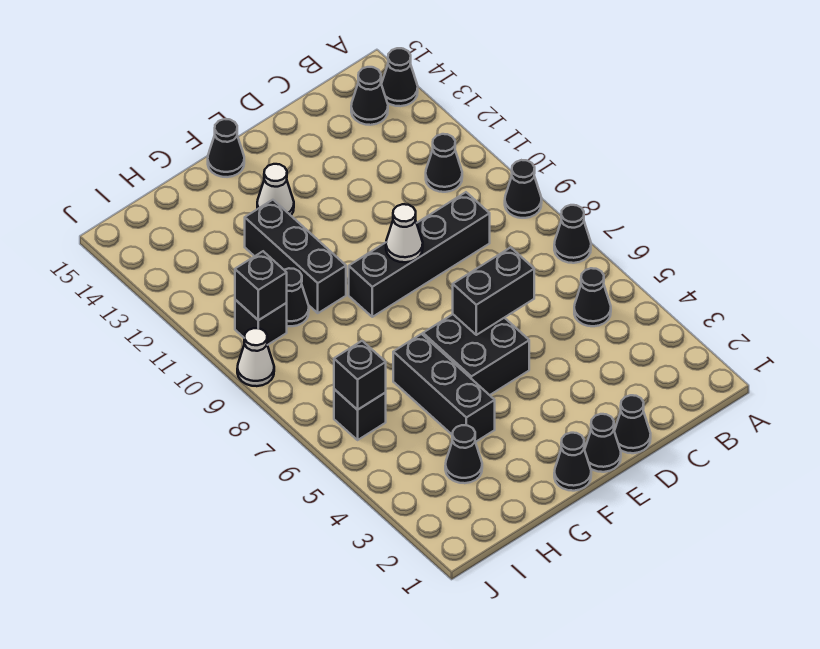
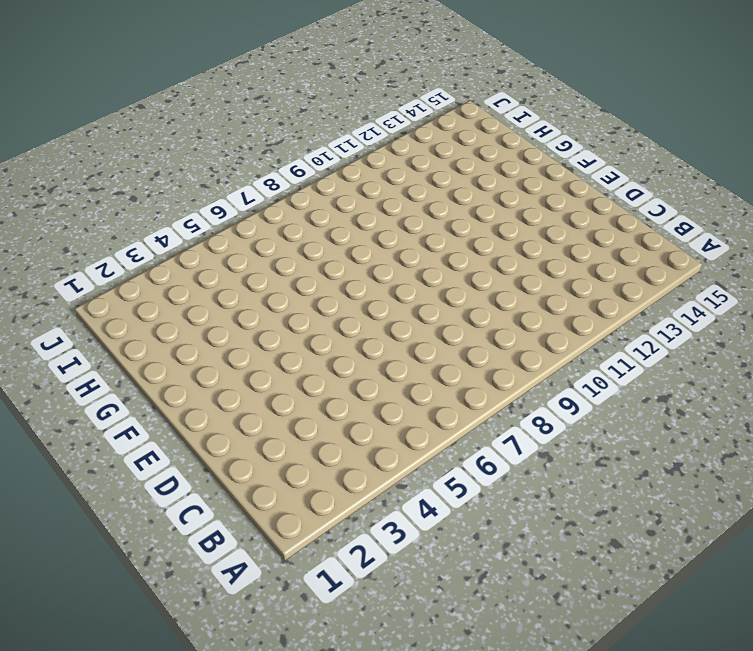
none -> black 1x1 cone [554,205,591,263]
none -> black 1x1 cone [505,160,542,218]
none -> black 1x1 cone [381,48,418,106]

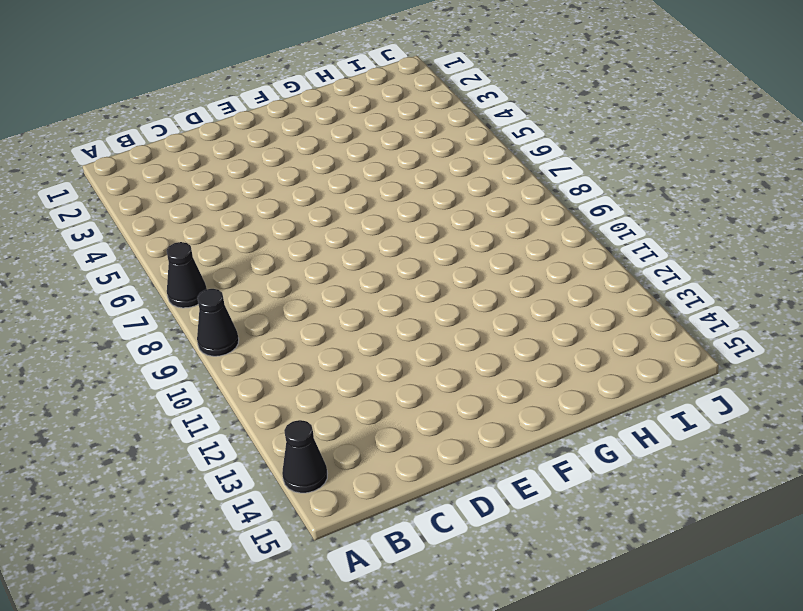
none -> black 1x1 cone [574,268,611,326]
none -> black 1x1 cone [426,134,462,192]
none -> black 1x1 cone [351,67,388,125]

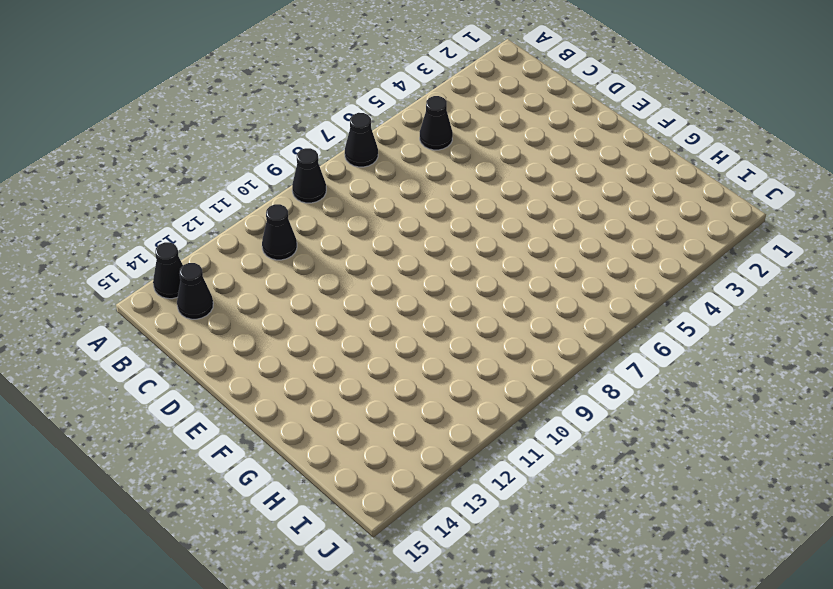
none -> black 1x4 brick [349,192,490,317]
none -> black 1x1 cone [614,395,651,453]
none -> black 1x1 cone [585,414,621,472]

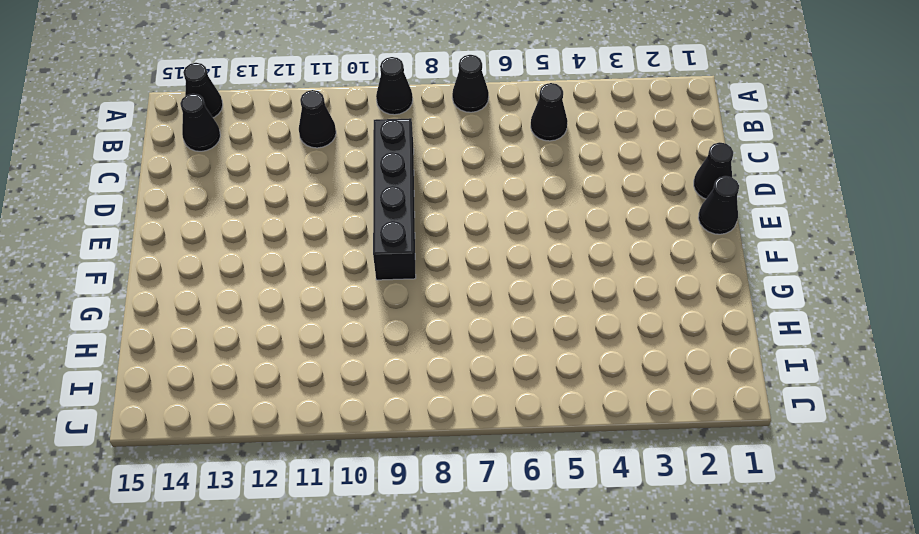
none -> black 2x2 brick [423,314,529,395]
none -> black 1x1 cone [554,433,591,491]
none -> white 1x1 cone [257,164,294,215]

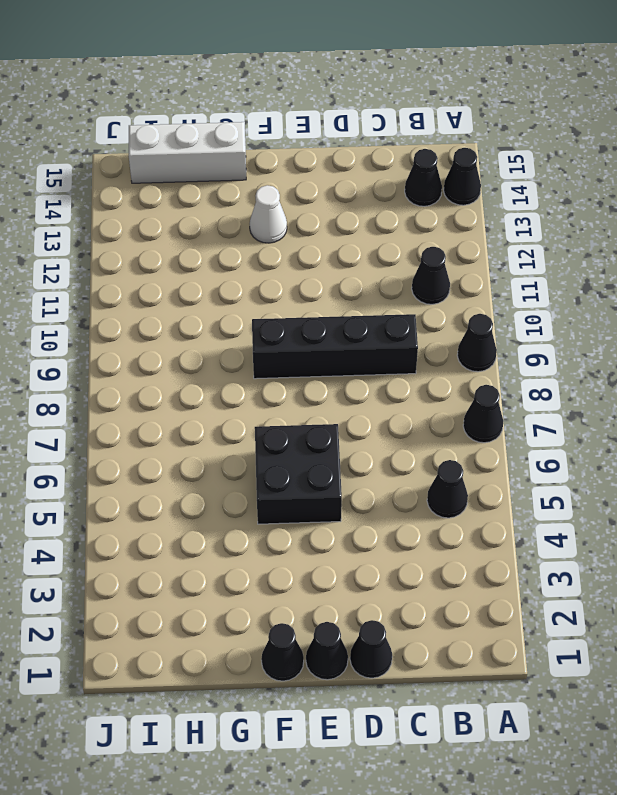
white 1x3 brick [129,122,246,183] -> none
none -> black 1x1 cone [208,119,244,177]
none -> black 1x3 brick [393,334,495,442]
none -> black 1x3 brick [245,200,346,313]

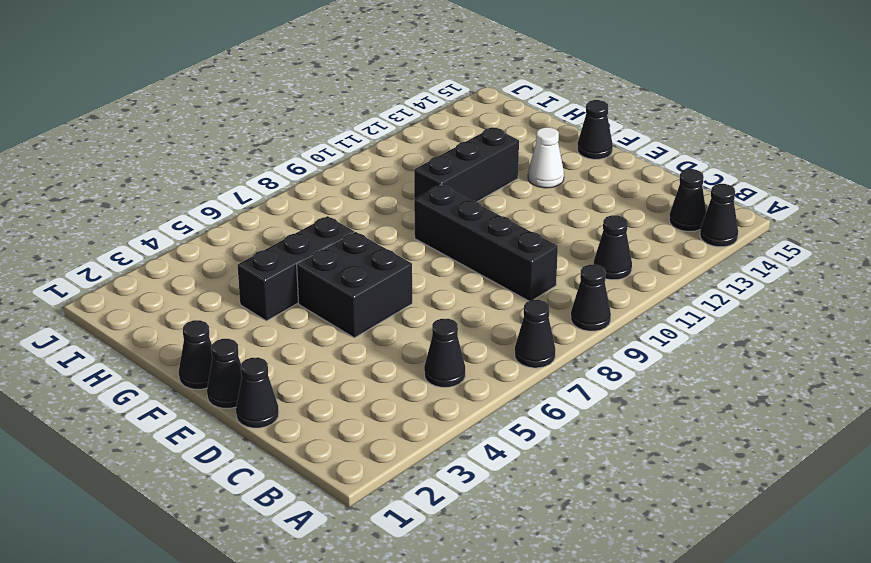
none -> black 1x1 cone [445,425,482,483]
none -> black 1x1 cone [285,268,309,326]
none -> black 1x1 brick [334,389,386,440]

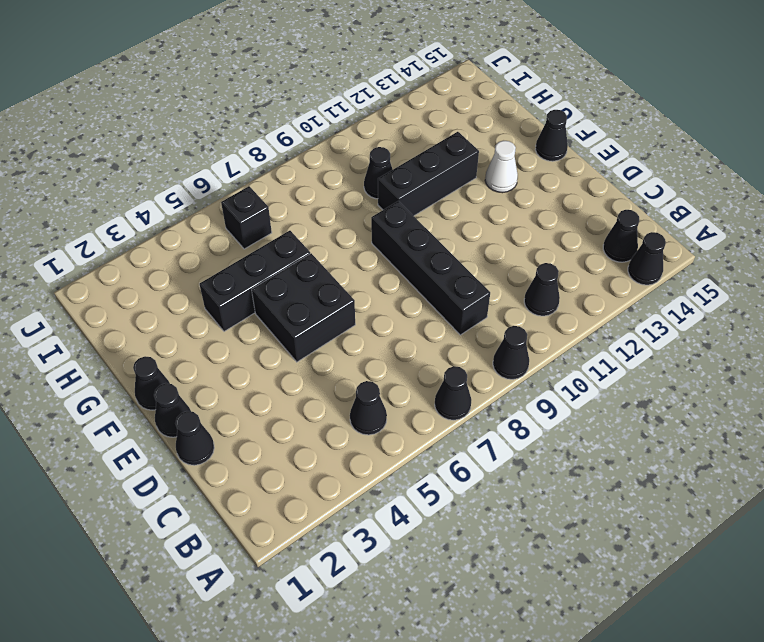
none -> black 1x1 cone [445,425,482,483]
none -> black 1x1 brick [235,300,287,345]
none -> white 1x1 cone [237,328,274,386]

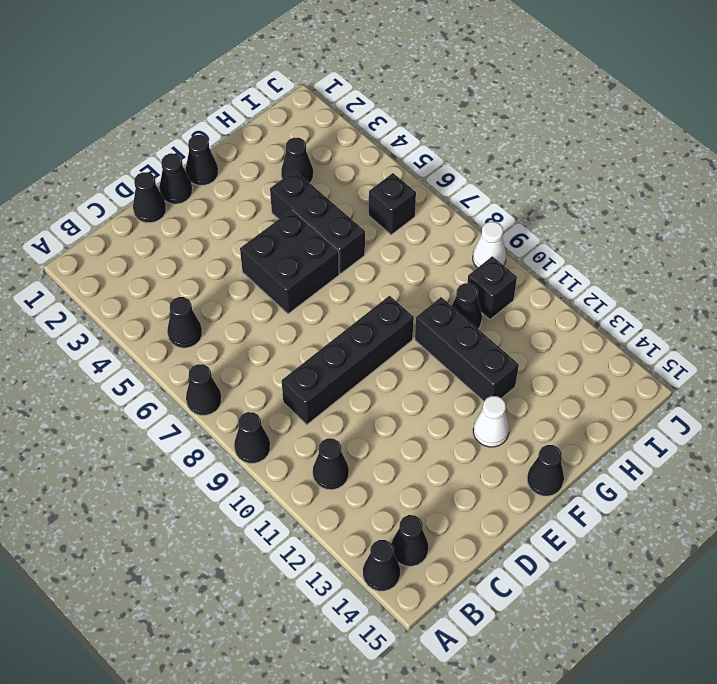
none -> black 1x2 brick [453,247,534,335]
none -> white 1x1 cone [386,204,423,262]
none -> black 1x1 brick [334,341,386,410]

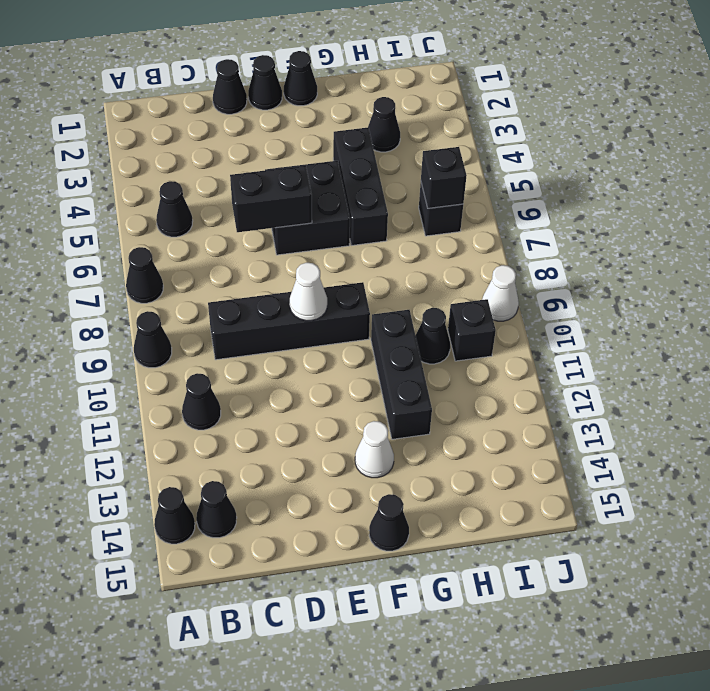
none -> black 1x1 brick [235,251,287,320]

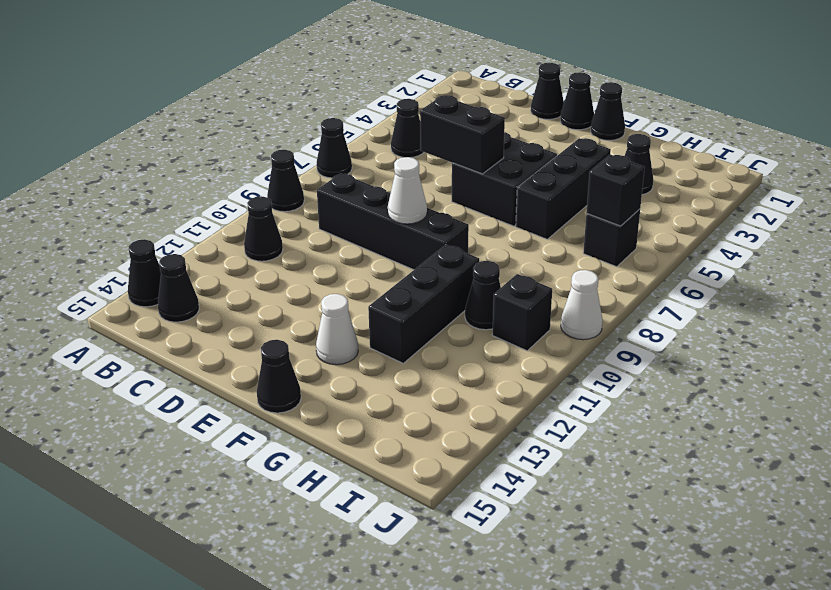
none -> black 1x1 brick [235,251,287,320]

